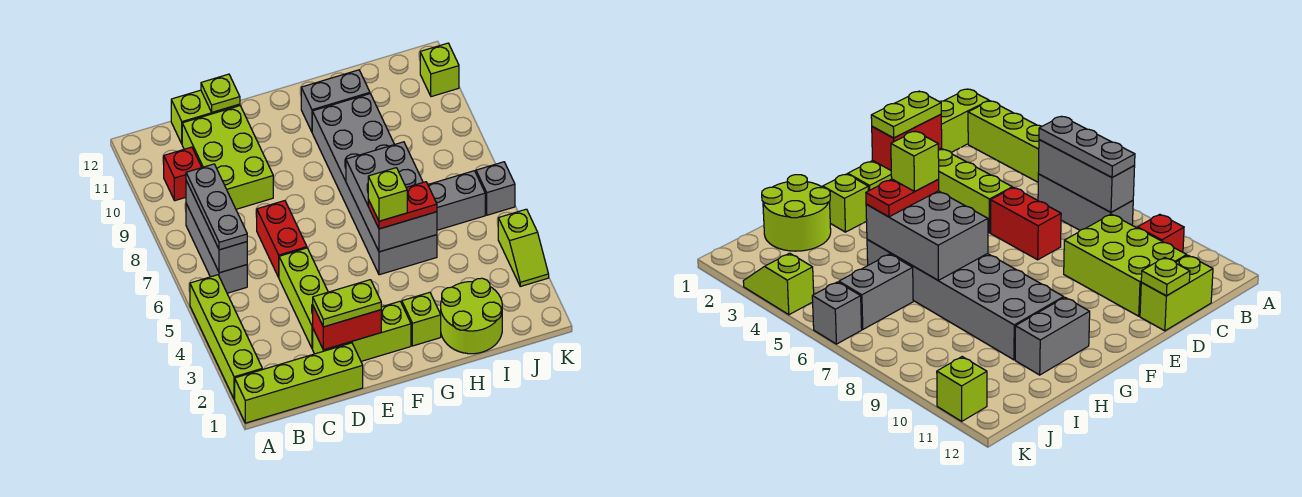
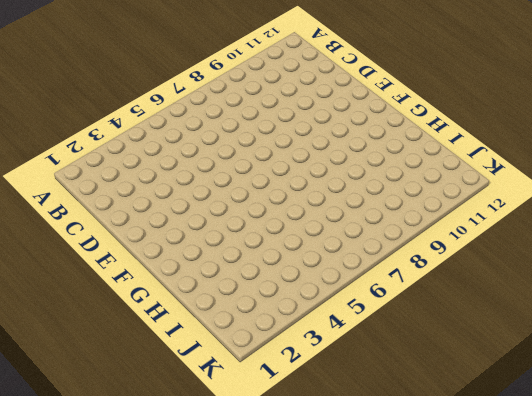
none -> lime 1x4 brick [235,343,363,423]
none -> lime 1x4 brick [190,275,262,399]
none -> grey 1x3 brick [186,204,247,293]

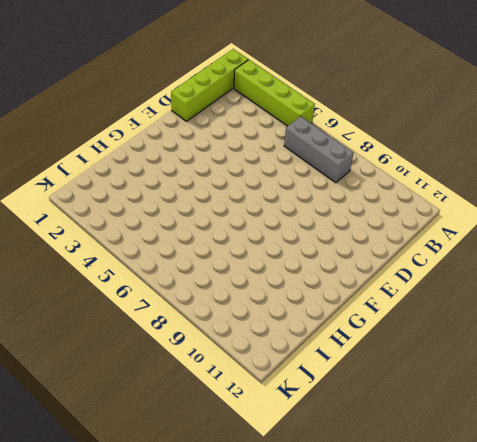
none -> red 1x1 brick [164,147,202,201]
none -> lime 2x3 brick [182,106,273,209]
none -> lime 1x2 brick [171,90,240,143]

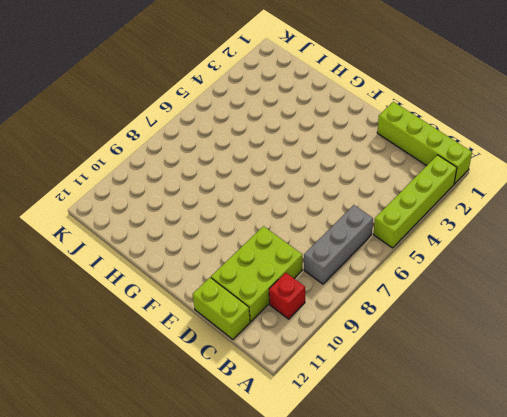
none -> lime 1x3 brick [313,301,411,361]
none -> lime 1x3 brick [279,248,328,349]
none -> red 1x2 brick [257,201,307,277]

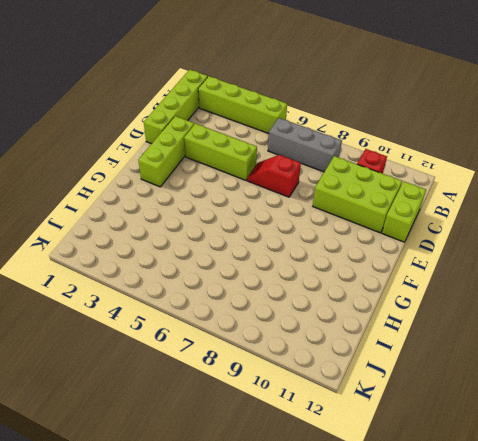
red 1x2 slope [247,155,301,197] -> red 1x2 brick [257,201,307,277]
none -> lime 1x1 brick [402,292,441,346]
none -> grey 2x6 brick [312,94,437,275]
none -> grey 1x2 brick [301,70,370,132]

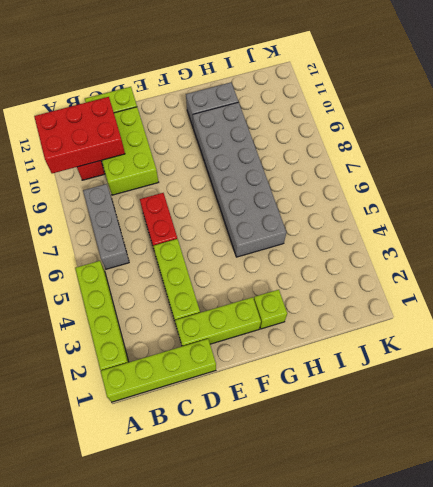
red 2x3 brick [34,97,125,173] -> none
none -> lime 2x2 round brick [441,278,502,354]
none -> grey 1x2 brick [428,171,485,230]
none -> lime 1x2 slope [498,209,549,286]

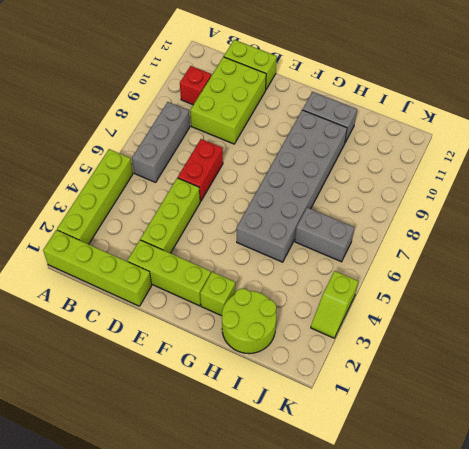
none -> grey 1x1 brick [476,162,515,215]
none -> lime 1x1 brick [420,43,459,97]
none -> grey 1x3 brick [186,181,247,273]

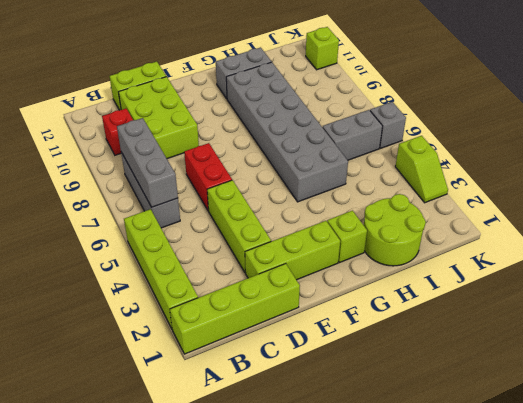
none -> red 1x2 brick [313,306,381,350]
none -> lime 1x1 plate [201,74,240,112]
none -> grey 2x3 brick [346,142,437,252]

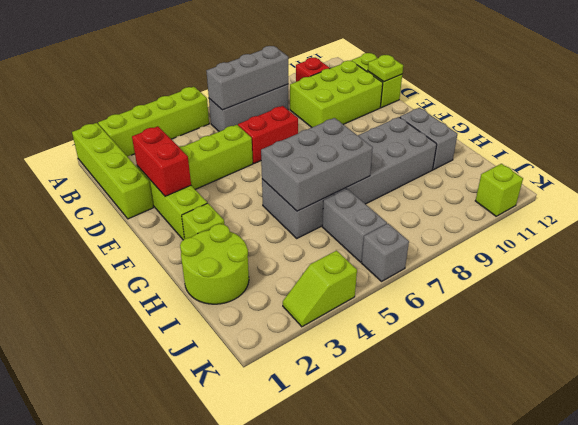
none -> grey 1x3 plate [186,164,247,250]
none -> lime 1x2 plate [313,280,381,327]
none -> red 1x2 plate [368,182,437,229]

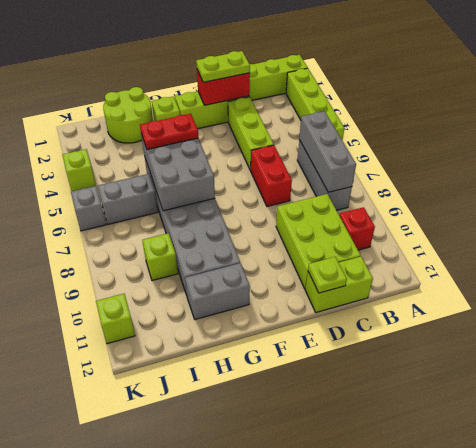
lime 1x1 brick [142,233,178,281] -> lime 1x1 brick moved to [368,168,407,221]
none -> grey 1x3 plate [186,164,247,250]

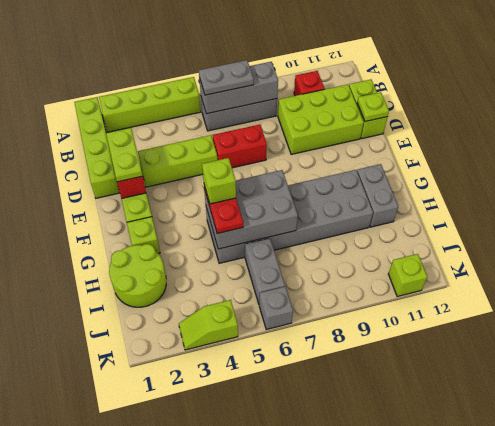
grey 1x2 plate [199,60,254,95] -> grey 1x3 plate [186,164,247,250]

